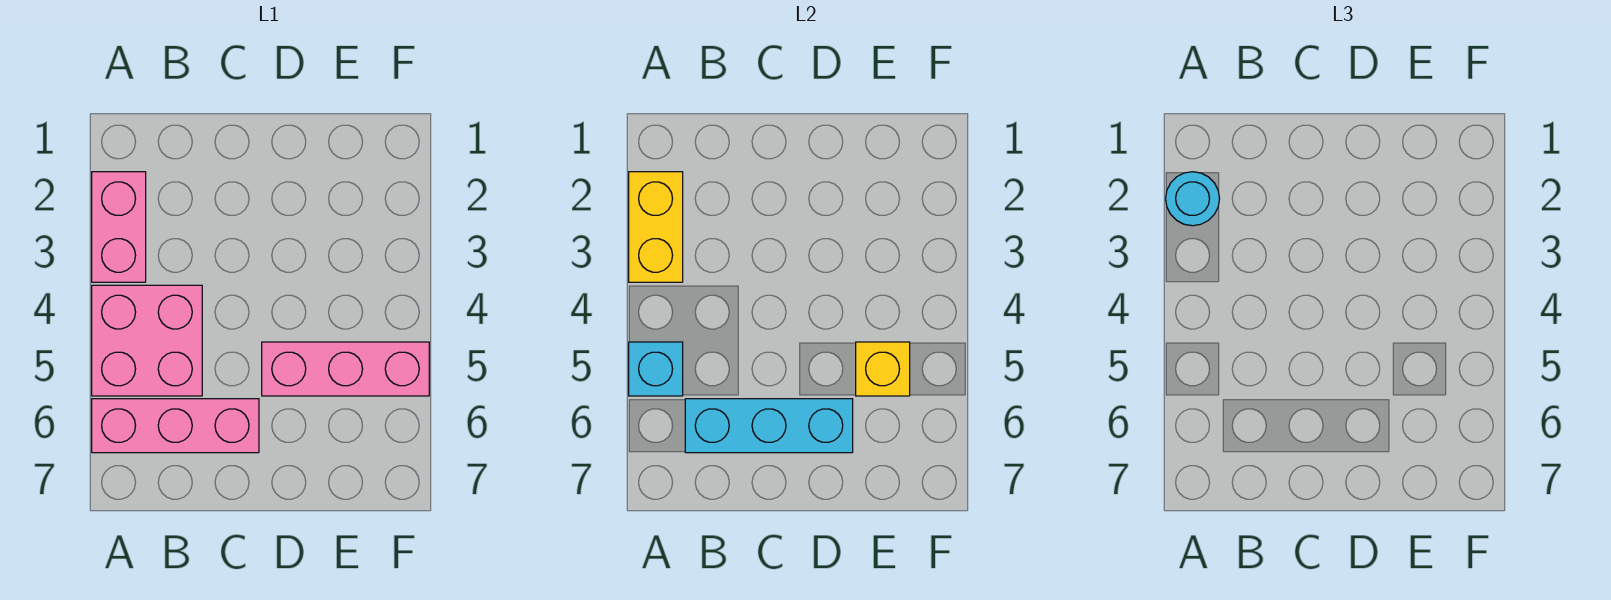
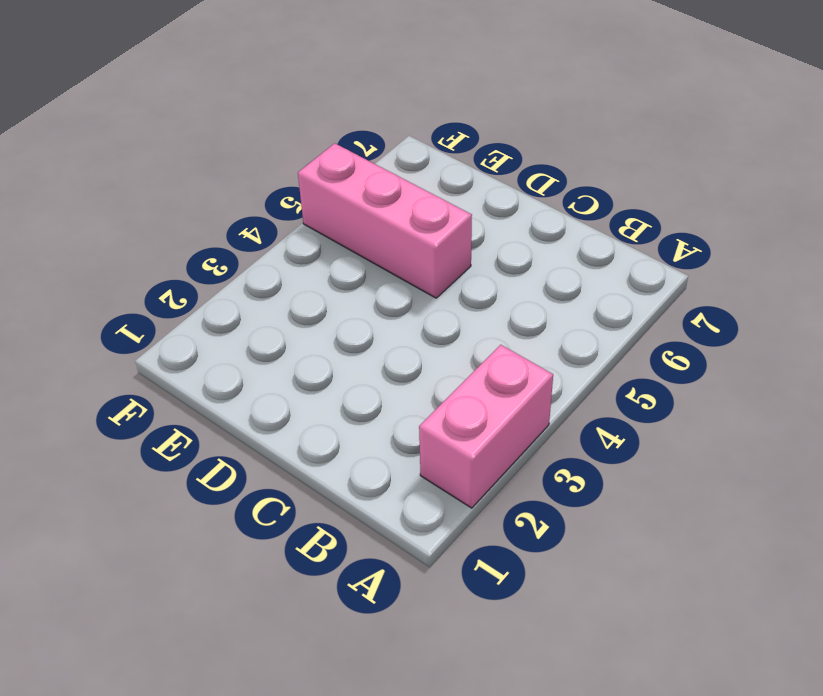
none -> pink 2x2 brick [92,285,202,396]
none -> pink 1x3 brick [92,399,259,453]

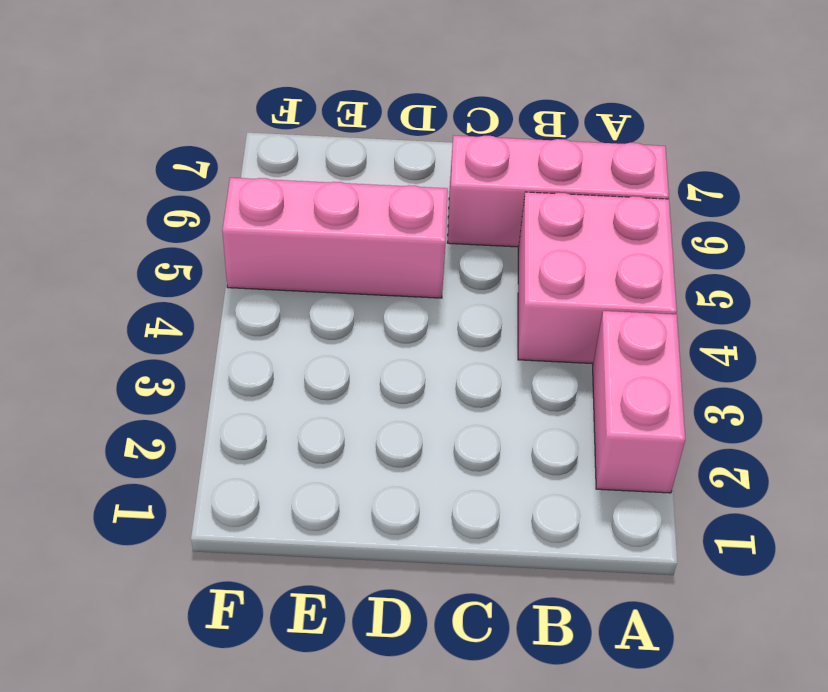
none -> yellow 1x2 brick [629,172,683,282]
none -> cyan 1x1 brick [629,342,683,396]

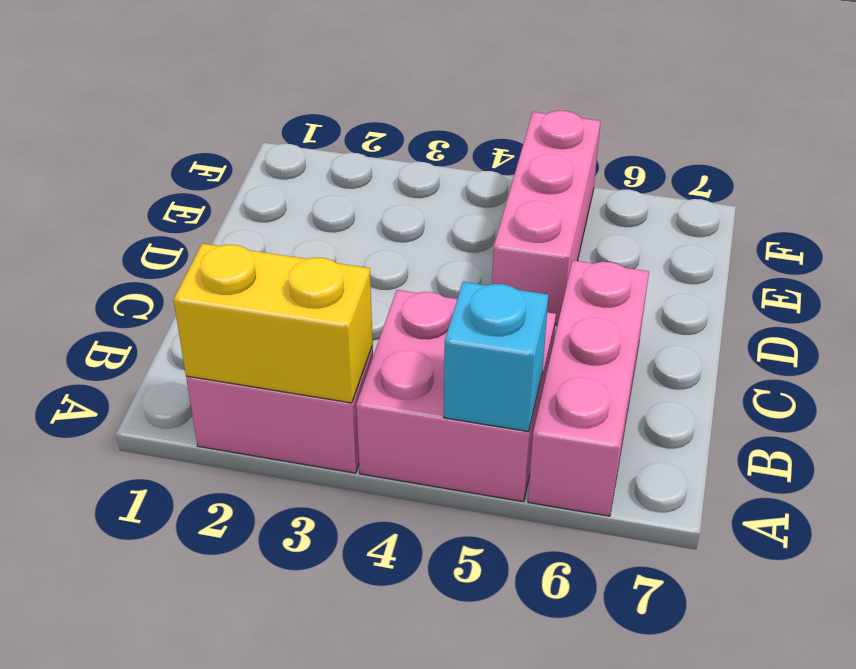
none -> cyan 1x3 brick [685,399,853,453]
none -> yellow 1x1 brick [856,342,910,396]

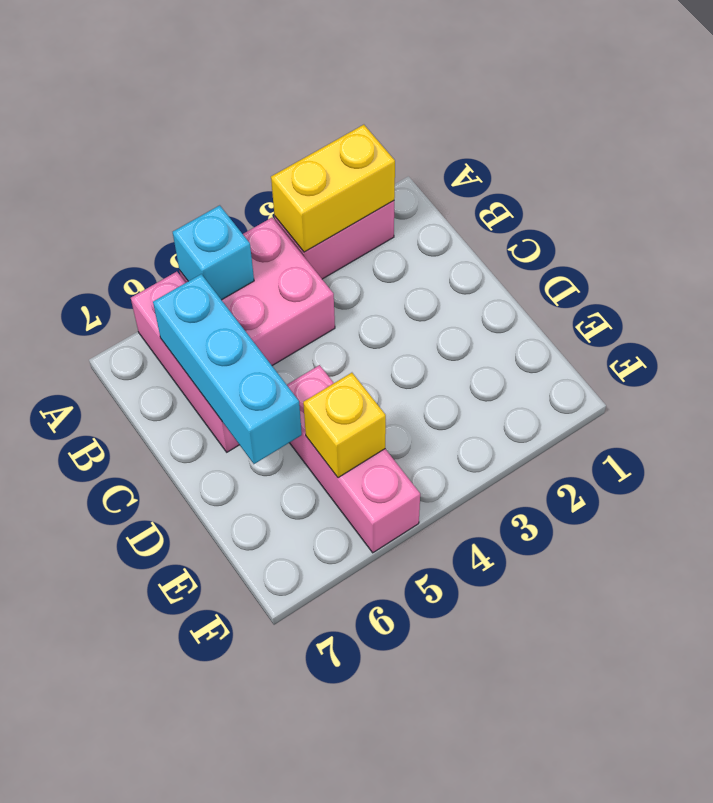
none -> cyan 1x1 round brick [1166,172,1220,226]

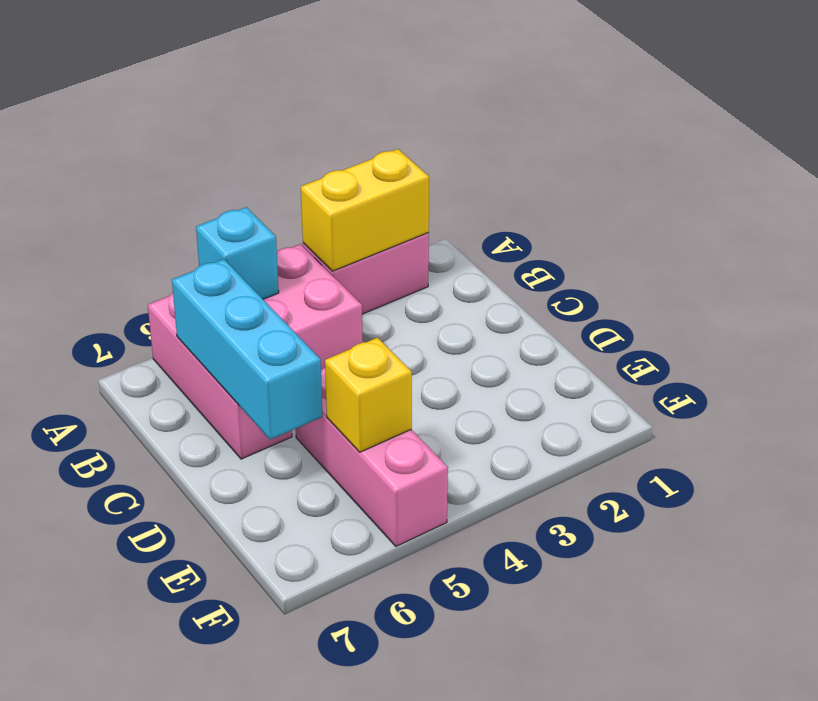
none -> cyan 1x1 round brick [1166,172,1220,226]

